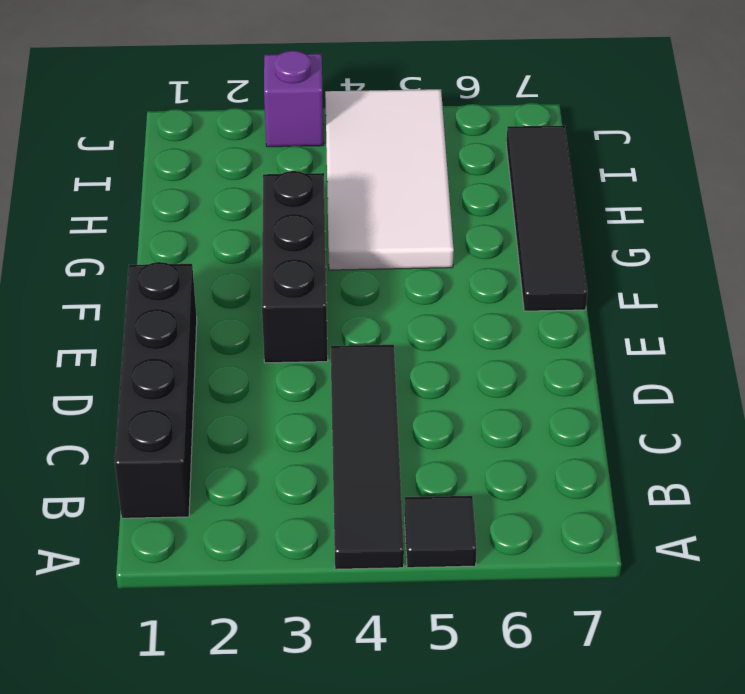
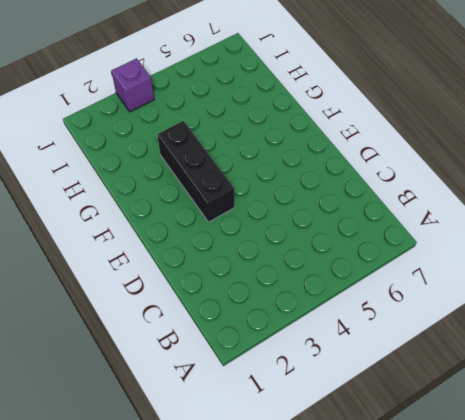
none -> black 1x4 tile [330,345,404,569]
none -> black 1x1 tile [405,496,477,568]

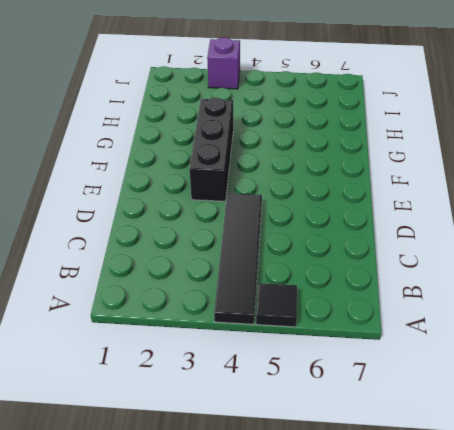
none -> black 1x4 brick [115,262,197,518]
none -> black 1x4 tile [506,125,587,311]

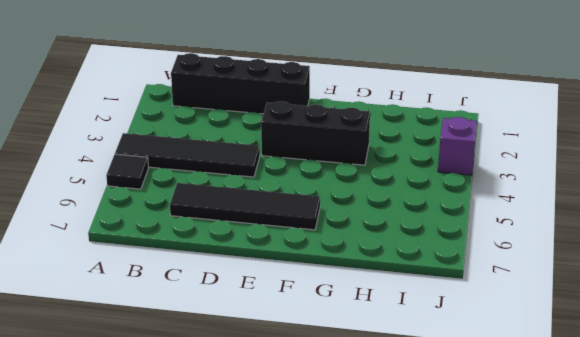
black 1x4 tile [170,183,320,230] -> black 1x4 tile moved to [506,125,587,311]
none -> white 2x4 tile [325,89,454,270]

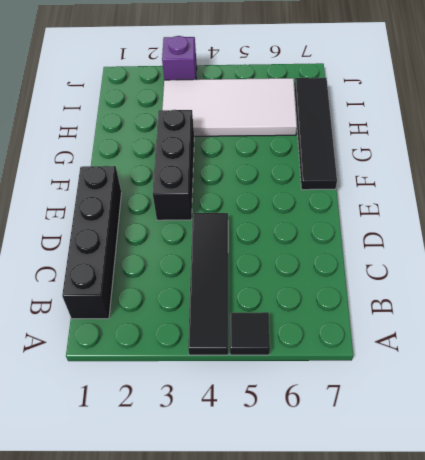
white 2x4 tile [162,78,297,136] -> white 2x4 tile turned to [325,89,454,270]

